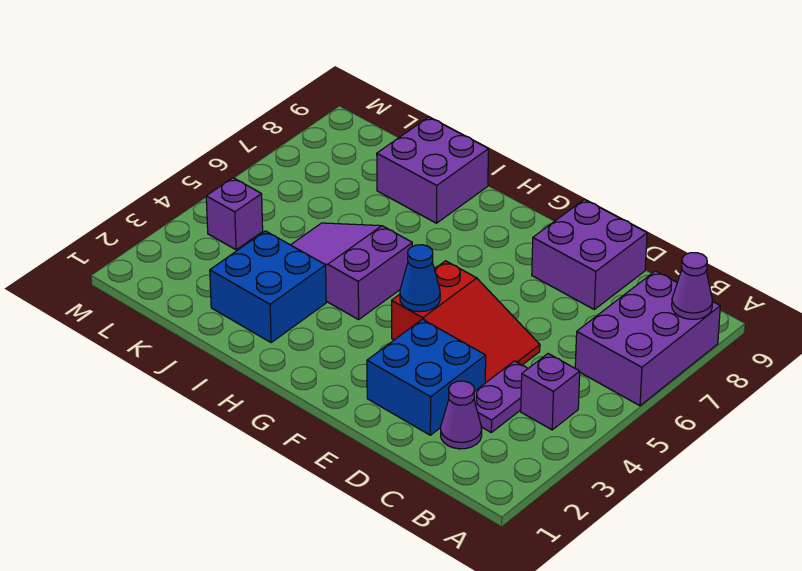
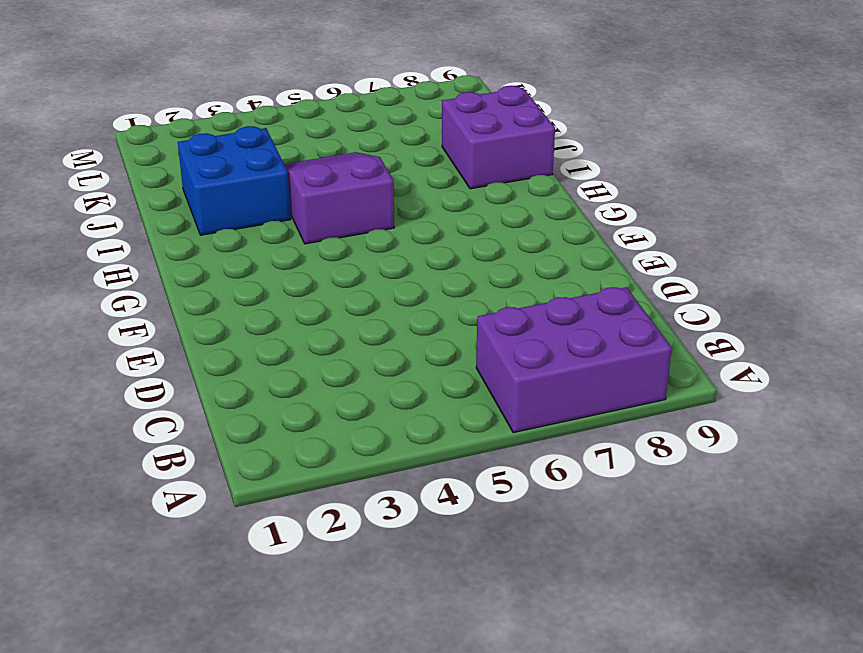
none -> purple 1x1 brick [521,354,580,430]
none -> purple 1x1 cone [441,381,482,449]
none -> purple 1x2 plate [474,361,528,432]

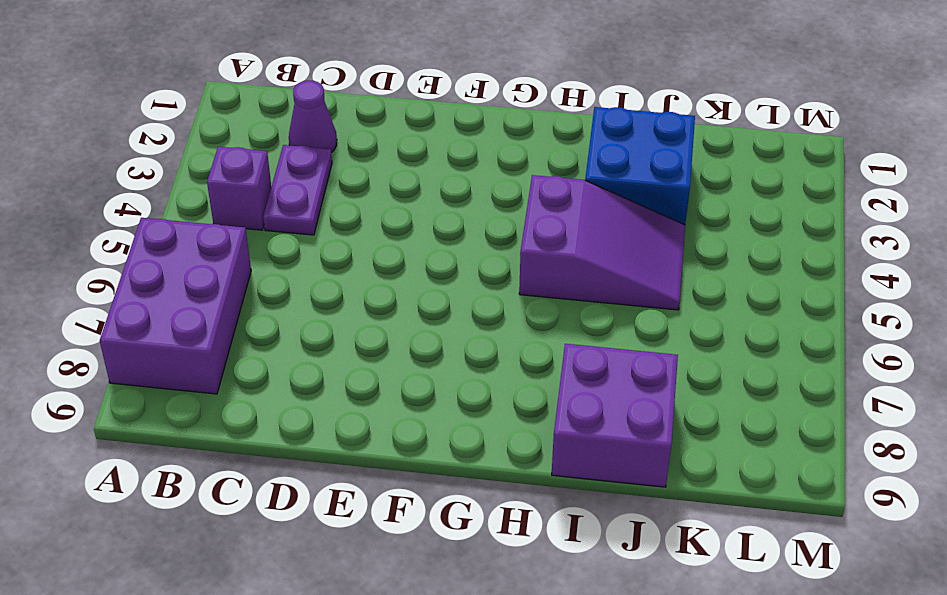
none -> blue 2x2 brick [367,319,486,435]
none -> red 2x3 slope [392,261,540,383]
none -> purple 2x2 brick [532,199,647,309]

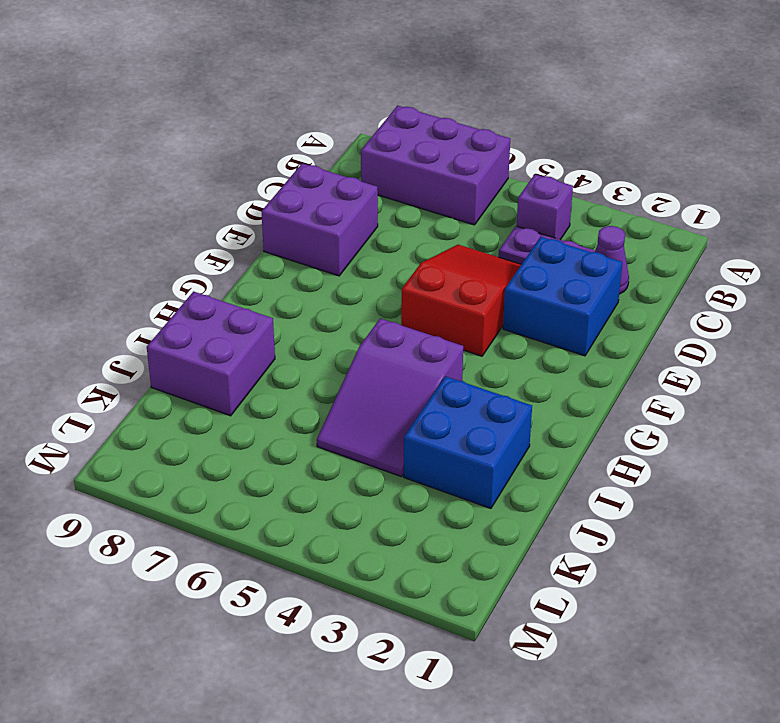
none -> purple 1x1 brick [206,178,263,250]
none -> purple 1x1 cone [672,253,713,319]
none -> blue 1x1 cone [400,245,440,312]

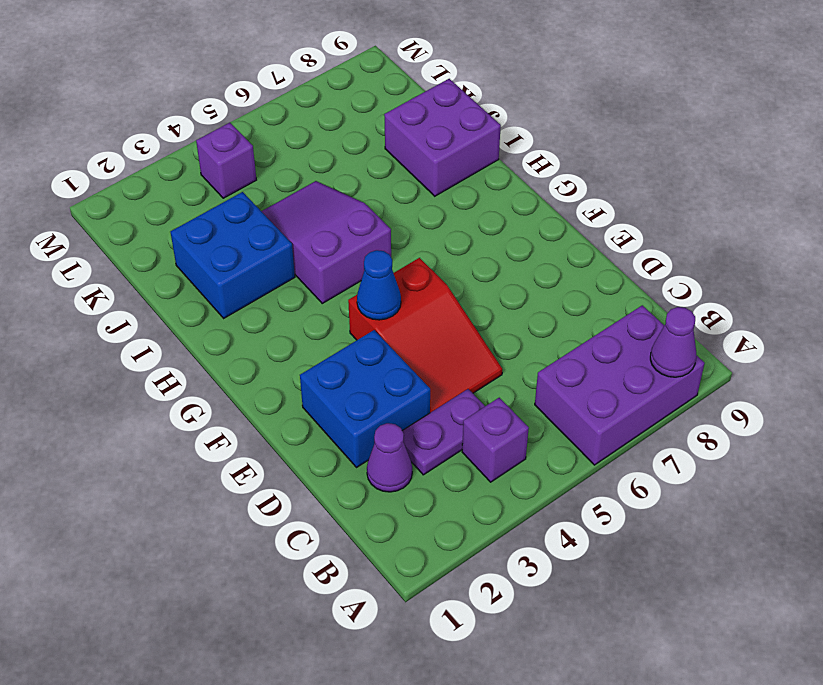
none -> purple 2x2 brick [532,199,647,309]

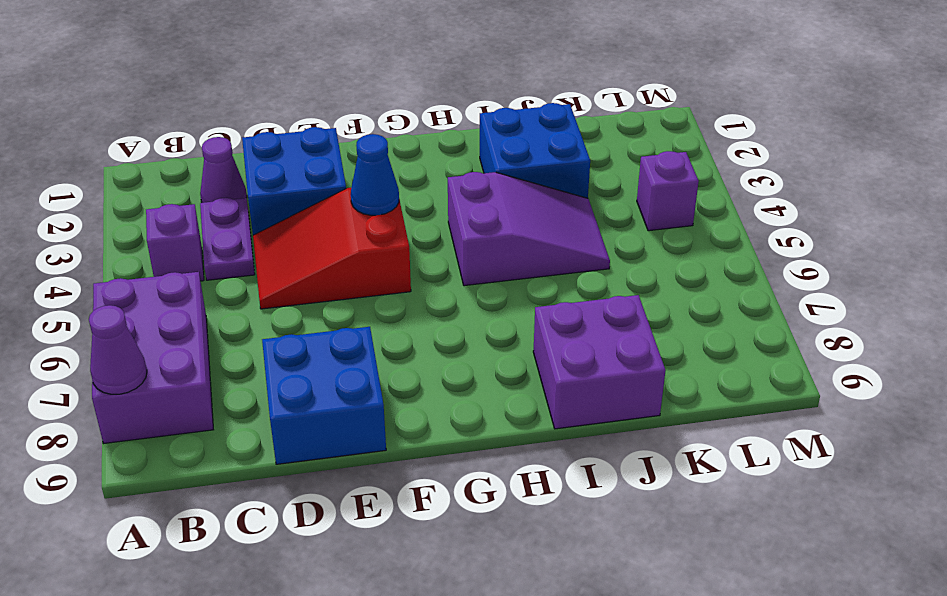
blue 2x2 brick [262,327,386,464] -> purple 2x2 brick [532,199,647,309]

